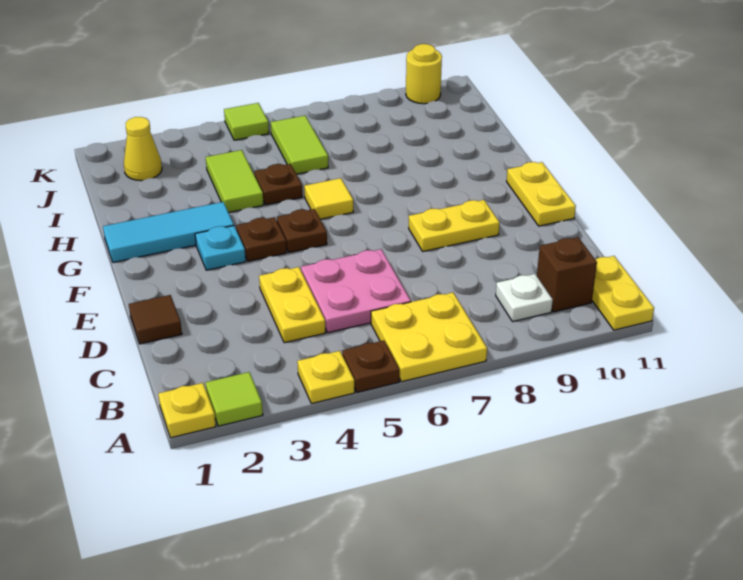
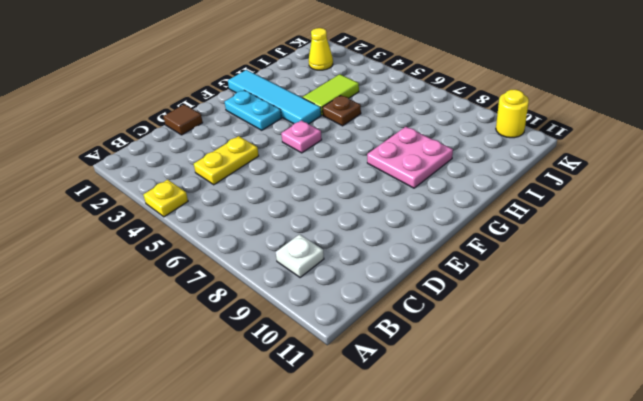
cyan 1x2 plate [225,90,282,130] -> cyan 1x1 plate [195,226,246,270]
pink 1x1 plate [281,120,322,153] -> brown 1x1 plate [277,209,327,253]
cyan 1x4 tile [228,70,321,124] -> cyan 1x3 tile [103,202,234,262]
pink 2x2 plate [367,127,453,188] -> pink 2x2 plate moved to [301,249,411,333]
none -> yellow 1x1 plate [158,383,216,438]
none -> lime 1x1 tile [206,372,263,426]
none -> brown 1x1 plate [342,341,399,392]

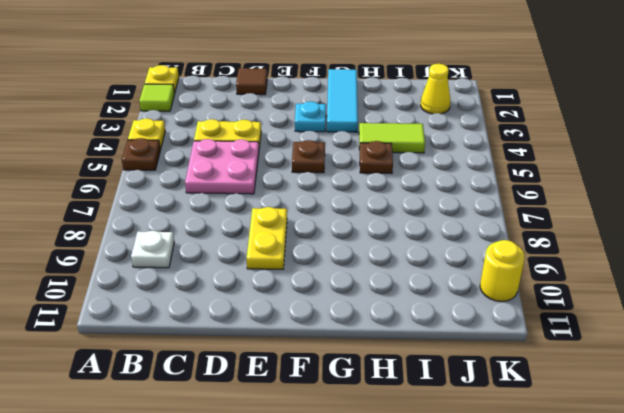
none -> yellow 2x2 plate [371,293,487,382]
none -> yellow 1x2 plate [592,256,654,330]
none -> brown 1x1 brick [537,237,597,312]

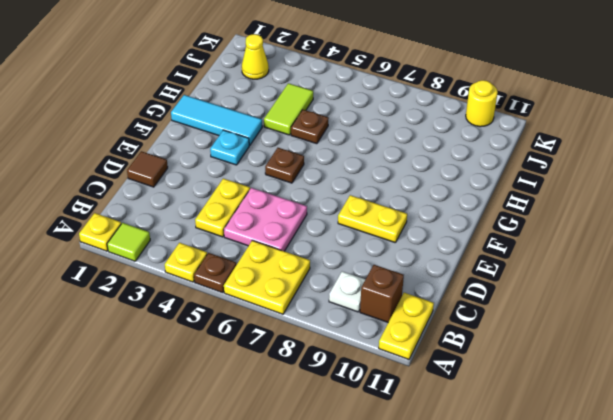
none -> yellow 1x2 plate [507,162,576,226]
none -> brown 1x1 plate [236,217,287,261]
none -> yellow 1x1 tile [304,178,354,219]

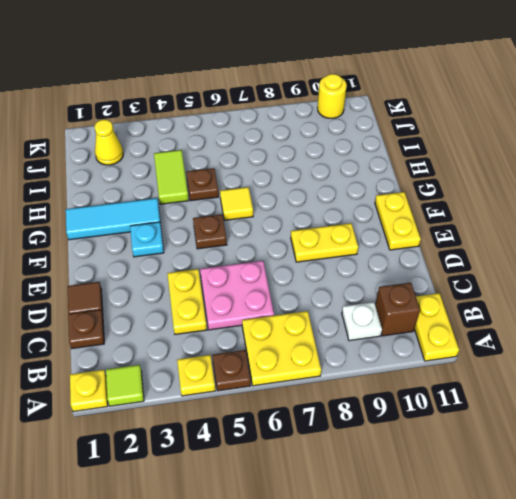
brown 1x1 plate [68,310,104,349] -> brown 1x1 plate moved to [236,217,287,261]
none -> lime 1x2 tile [271,116,328,174]
none -> lime 1x1 tile [224,103,269,140]

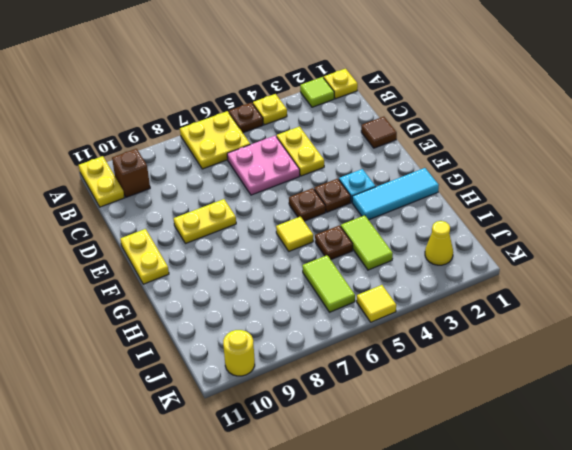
yellow 1x1 tile [357,285,396,322] -> lime 1x1 tile [224,103,269,140]
none -> white 1x1 plate [496,274,553,322]

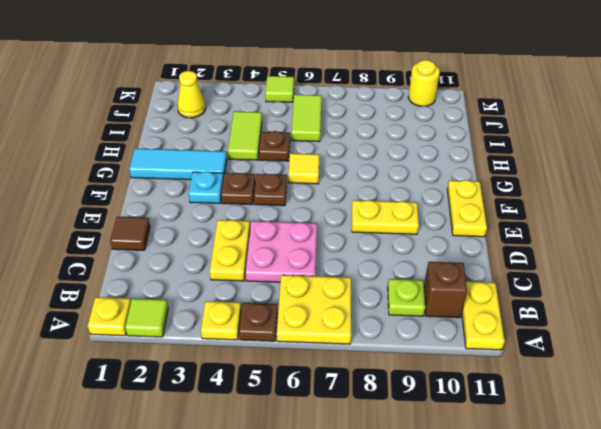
lime 1x1 plate [388,279,425,316] -> white 1x1 plate [496,274,553,322]

